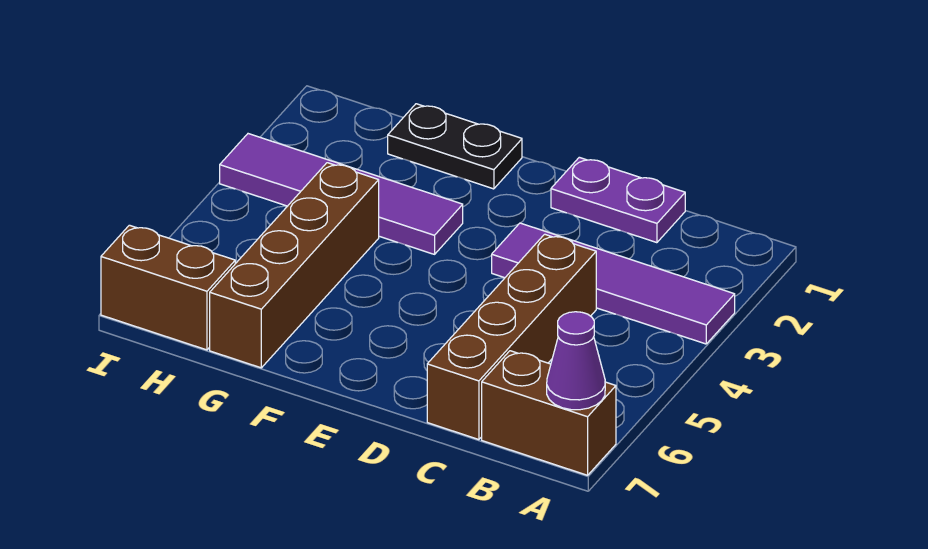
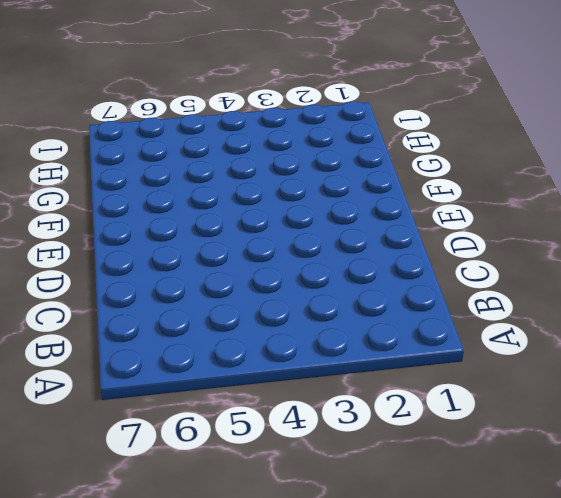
none -> purple 1x4 tile [492,223,735,344]
none -> brown 1x2 brick [482,351,616,475]

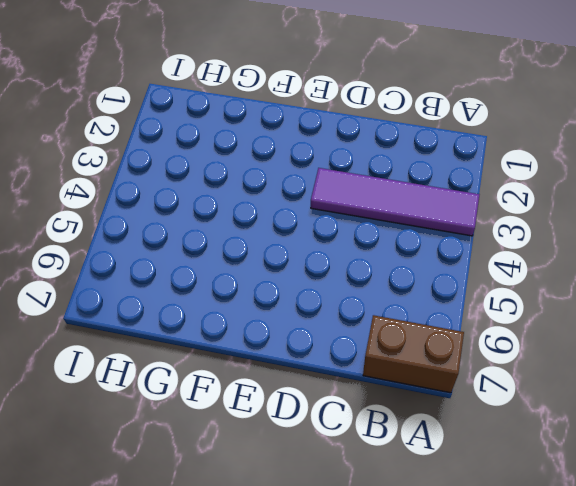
none -> purple 1x2 plate [551,157,685,243]
none -> brown 1x4 brick [427,234,596,440]

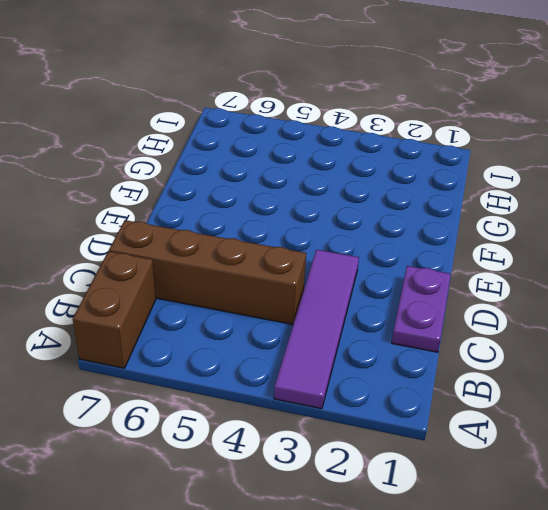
none -> black 1x2 plate [388,104,522,189]
none -> purple 1x4 tile [220,134,463,254]

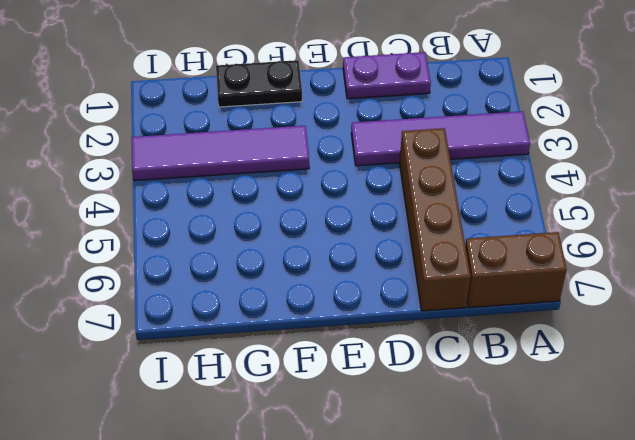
none -> brown 1x4 brick [210,163,379,368]
none -> brown 1x2 brick [101,225,235,350]

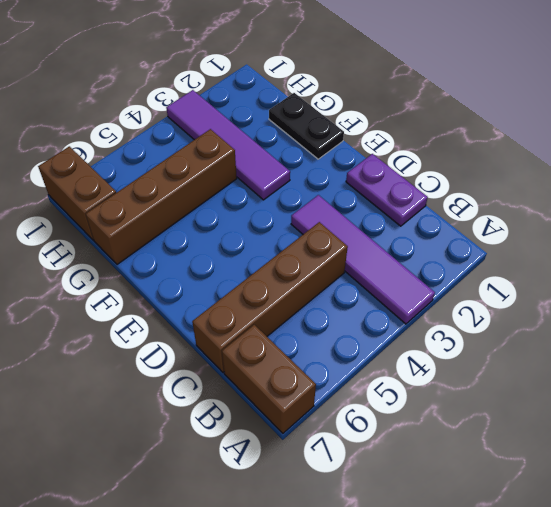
none -> purple 1x1 cone [547,312,605,410]

